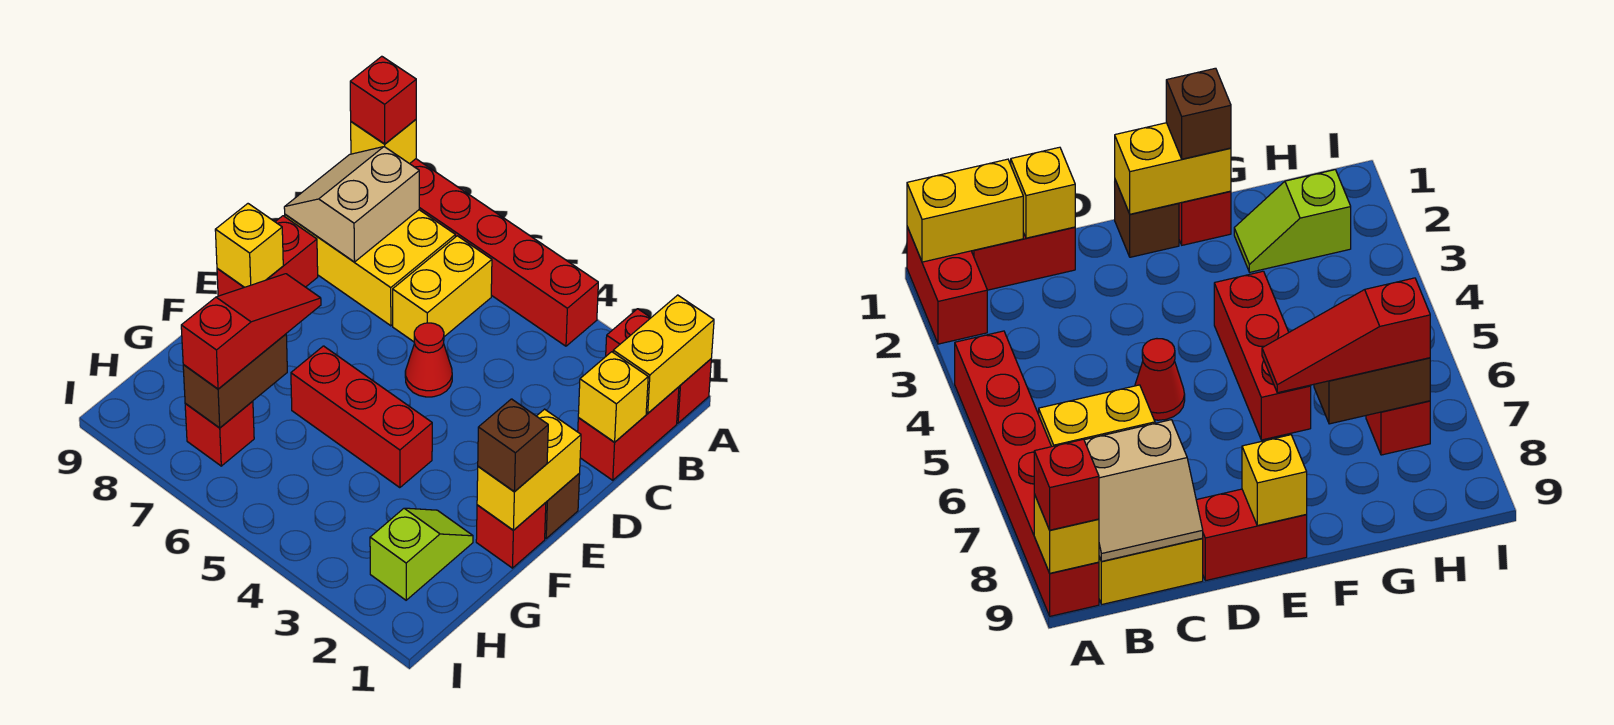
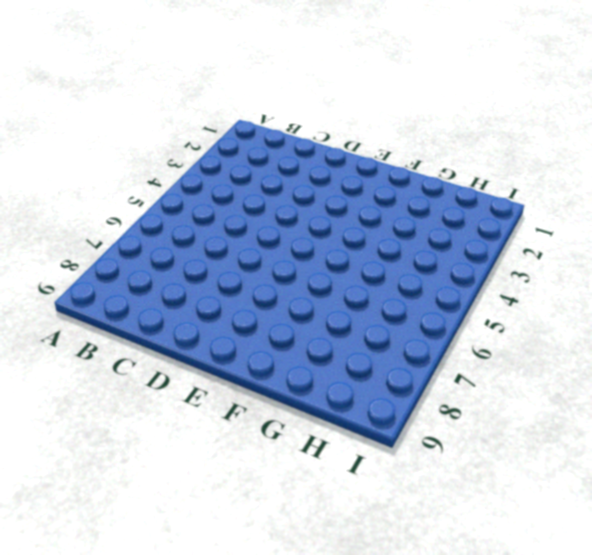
none -> red 1x2 brick [606,309,711,423]
none -> red 1x6 brick [410,159,598,346]
none -> red 1x2 brick [578,387,679,480]

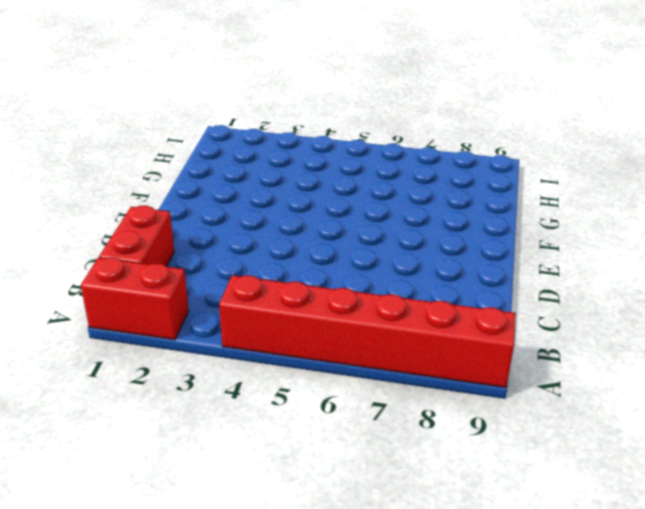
none -> yellow 1x2 brick [393,236,492,342]
none -> yellow 2x3 brick [285,210,455,326]
none -> red 1x1 cone [405,323,452,397]

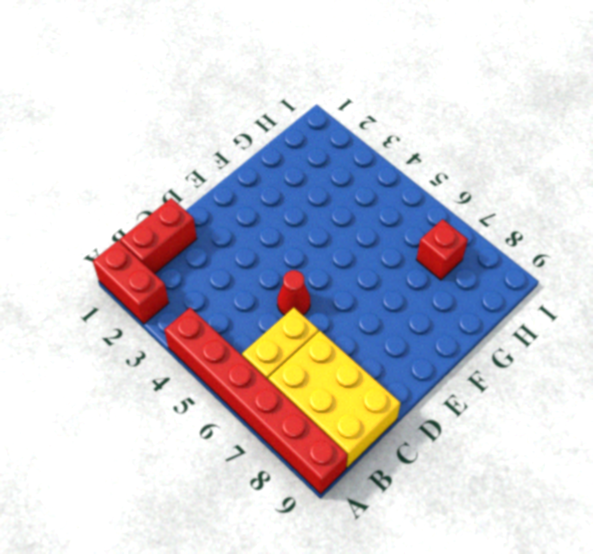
none -> red 1x2 brick [217,216,318,296]
none -> brown 1x1 brick [545,474,580,538]
none -> red 1x1 brick [476,503,546,568]

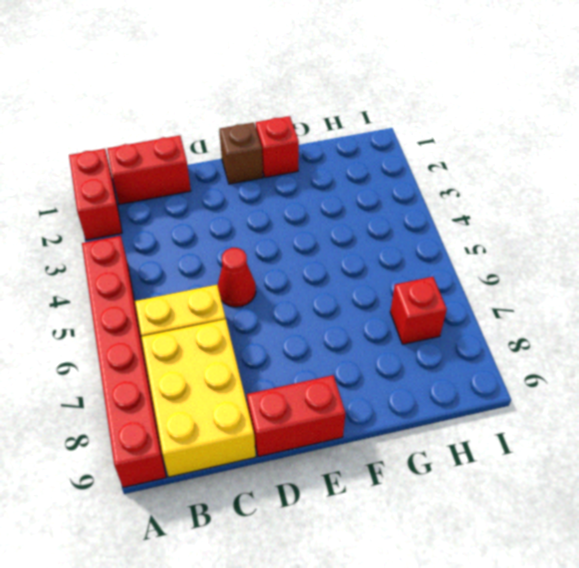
none -> red 1x3 brick [291,346,432,488]
none -> lime 1x2 slope [370,508,473,600]
none -> yellow 1x2 brick [613,295,714,413]

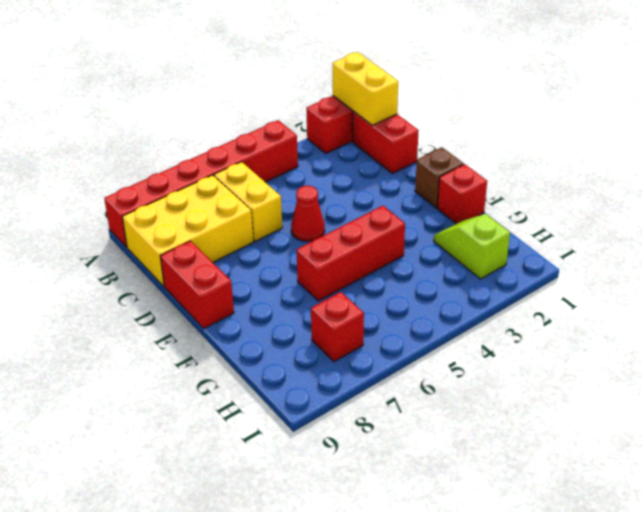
none -> yellow 1x1 brick [351,120,416,164]
none -> tan 2x2 slope [284,147,419,262]
none -> yellow 1x1 brick [578,352,648,442]

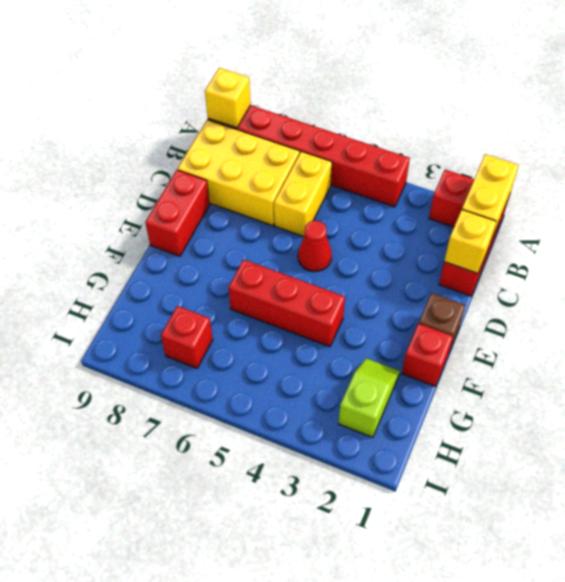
none -> tan 2x2 slope [284,147,419,262]
none -> yellow 1x2 brick [477,409,581,530]
none -> yellow 1x1 brick [215,204,283,287]

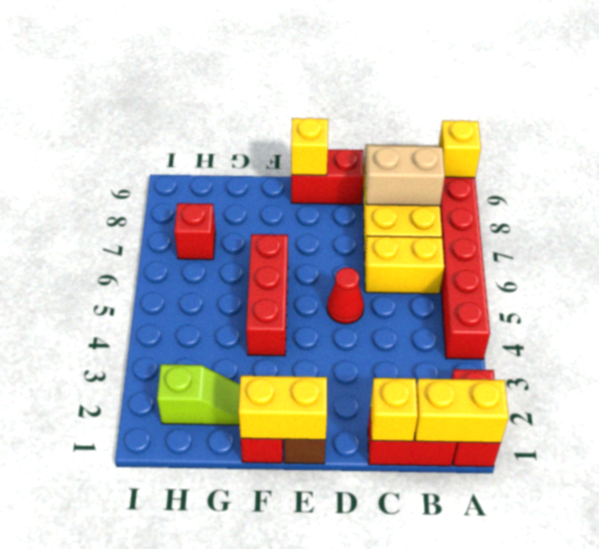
none -> brown 1x2 brick [183,334,287,428]
none -> red 1x1 brick [350,56,416,144]
none -> brown 1x1 brick [478,399,548,491]

